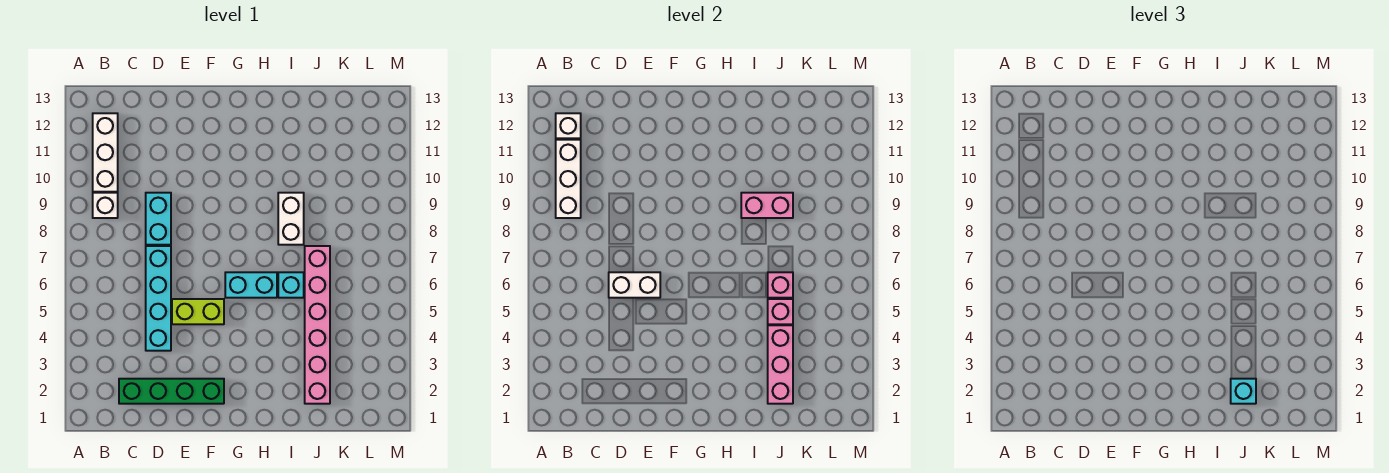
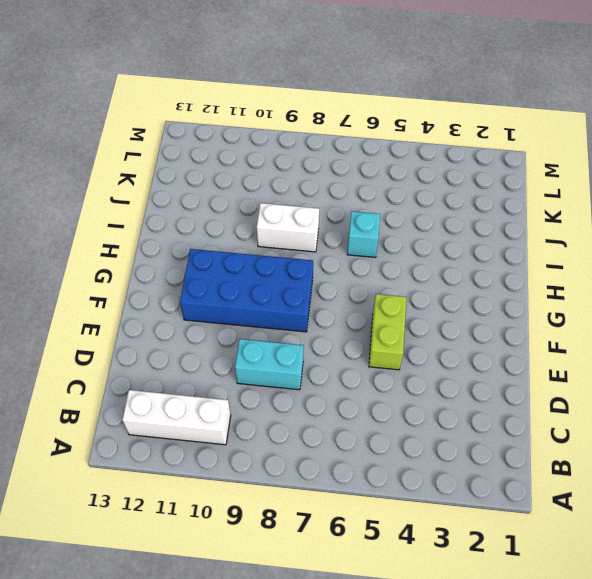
blue 2x4 brick [180,249,313,332] -> none
none -> white 1x1 brick [93,193,118,218]
none -> green 1x4 brick [119,379,224,404]
none -> cyan 1x4 brick [146,246,171,351]

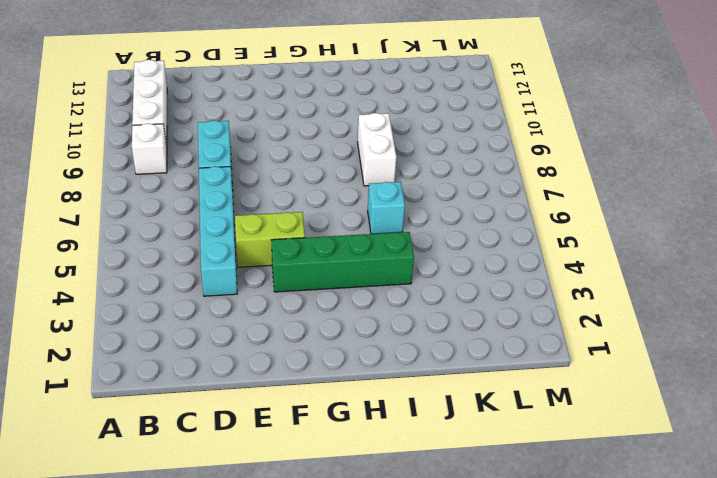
green 1x4 brick [272,232,414,292] -> green 1x4 brick moved to [119,379,224,404]
none -> cyan 1x2 brick [225,272,277,298]
none -> pink 1x6 brick [305,246,330,404]
none -> white 1x3 brick [556,140,581,218]

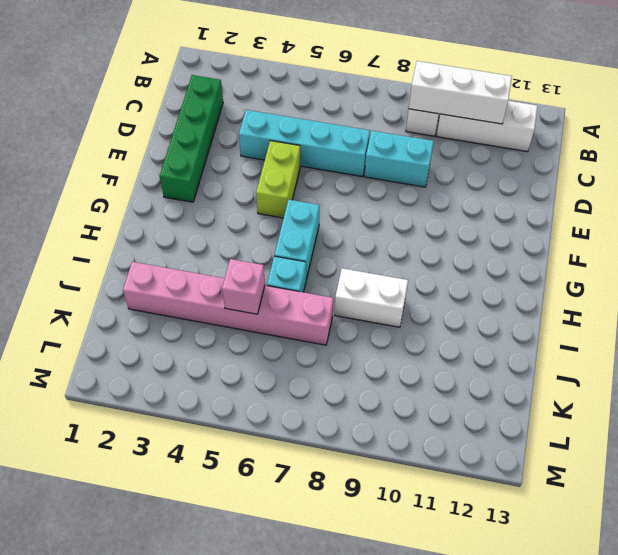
none -> white 1x1 brick [556,113,581,138]
none -> white 1x2 brick [609,272,660,298]
none -> pink 1x2 brick [741,193,793,218]

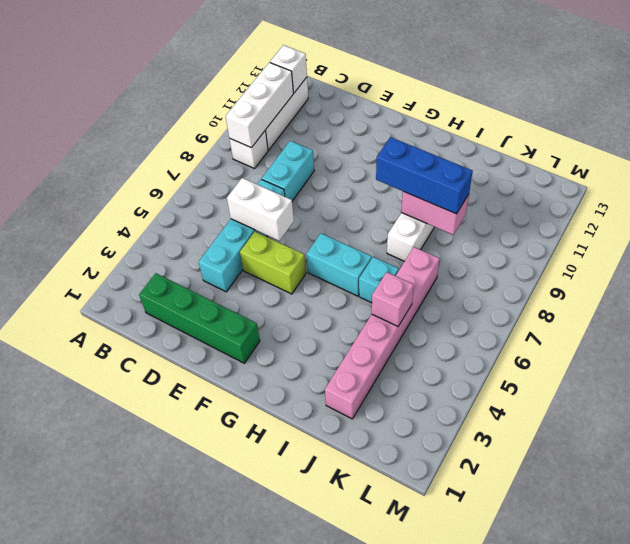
blue 1x3 brick [376,137,473,214] -> none
none -> pink 1x3 brick [768,325,793,404]
none -> pink 1x1 brick [768,272,793,298]
none -> cyan 1x1 brick [1231,379,1256,404]

